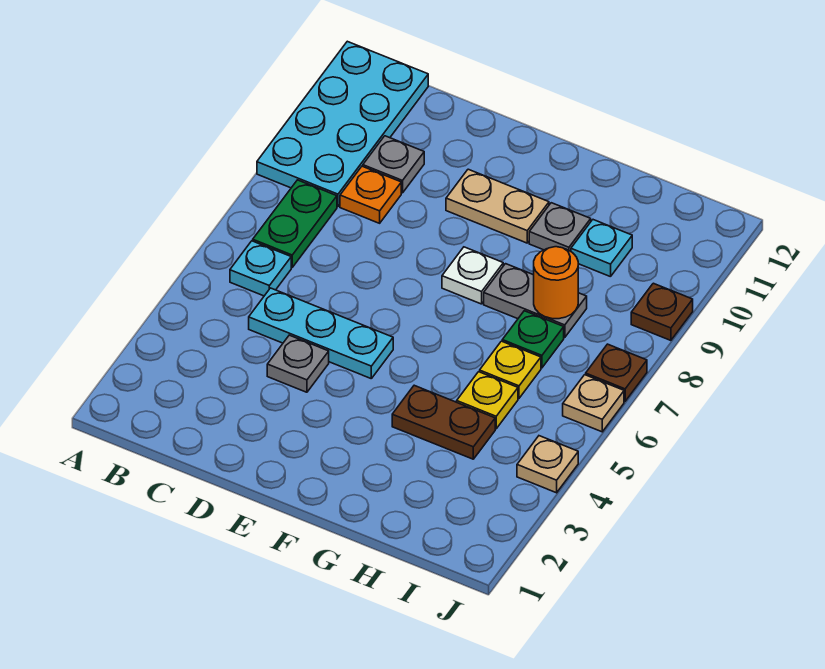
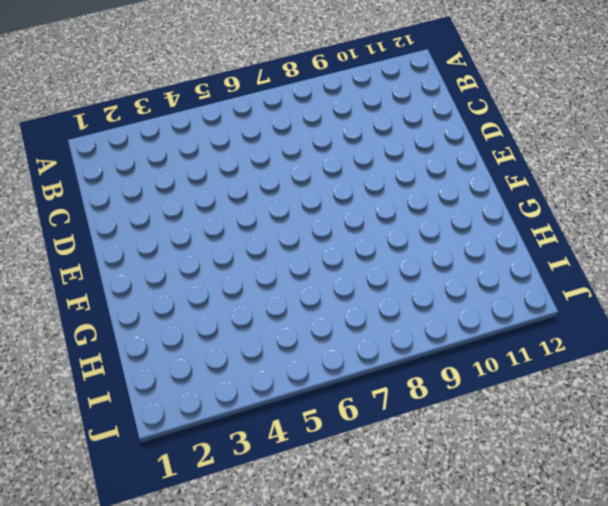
none -> cyan 2x4 plate [257,41,428,207]
none -> cyan 1x1 plate [230,241,291,296]
none -> green 1x2 plate [253,180,337,267]

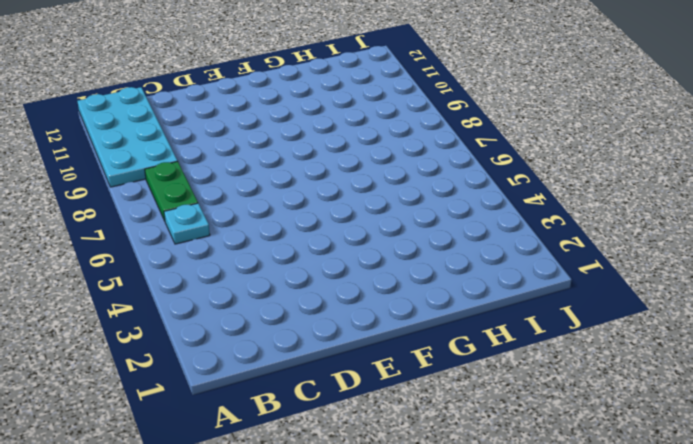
none -> cyan 1x3 plate [249,288,393,378]
none -> orange 1x1 plate [340,166,401,223]
none -> grey 1x1 plate [363,136,424,193]

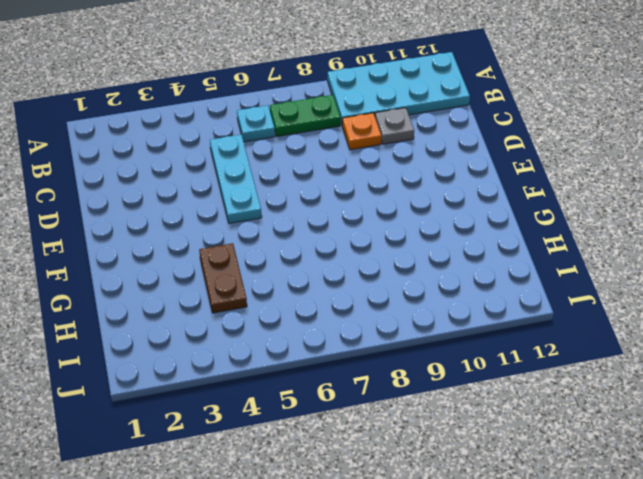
none -> grey 1x1 plate [267,335,329,392]
none -> tan 1x2 plate [446,169,549,243]
none -> white 1x1 plate [442,247,503,304]

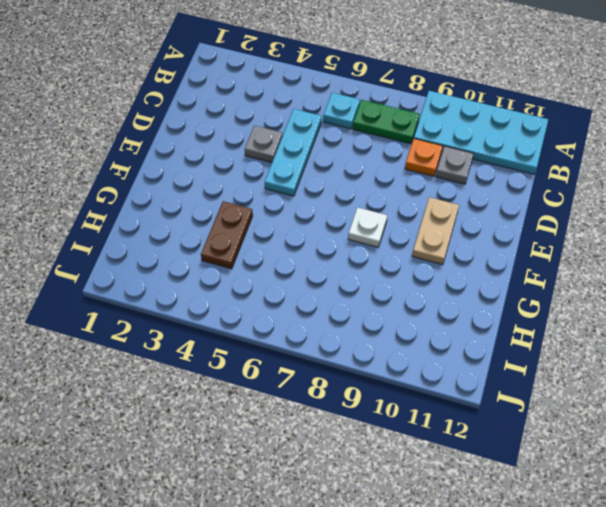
none -> grey 1x2 plate [484,264,587,338]
none -> grey 1x1 plate [529,203,591,251]
none -> yellow 1x1 plate [457,372,518,429]

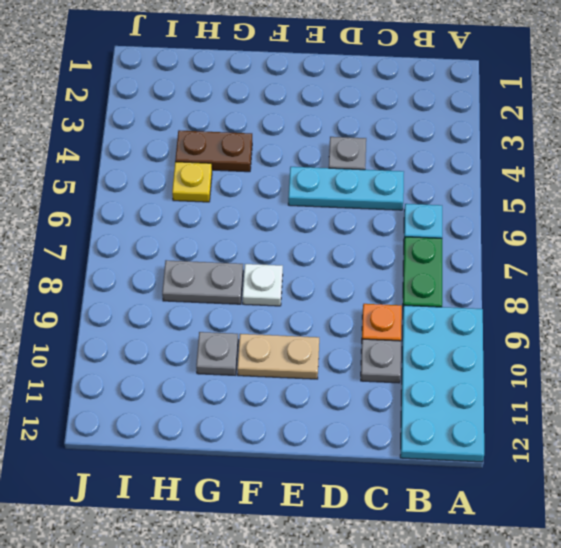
none -> yellow 1x1 plate [480,341,541,398]
none -> green 1x1 plate [502,311,564,368]
none -> cyan 1x1 plate [571,220,632,277]

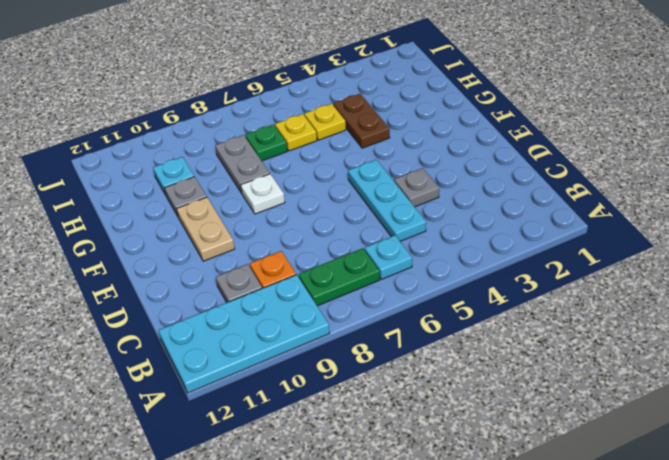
none -> tan 1x1 plate [517,436,578,493]
none -> tan 1x1 plate [563,375,624,432]
none -> brown 1x1 plate [586,344,647,401]

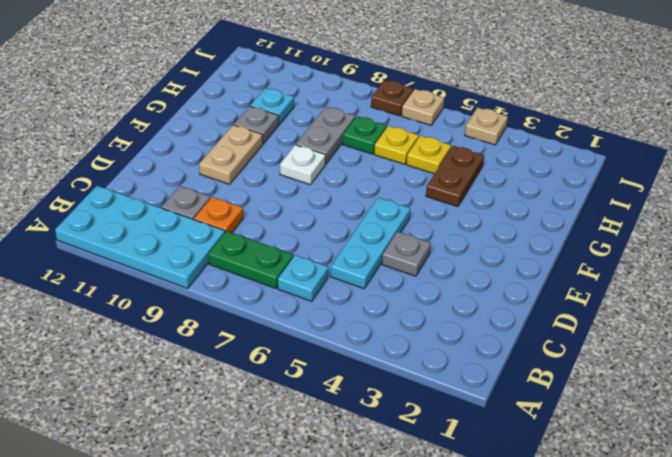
none -> brown 1x1 plate [631,283,693,340]
none -> orange 1x1 round brick [534,247,578,319]

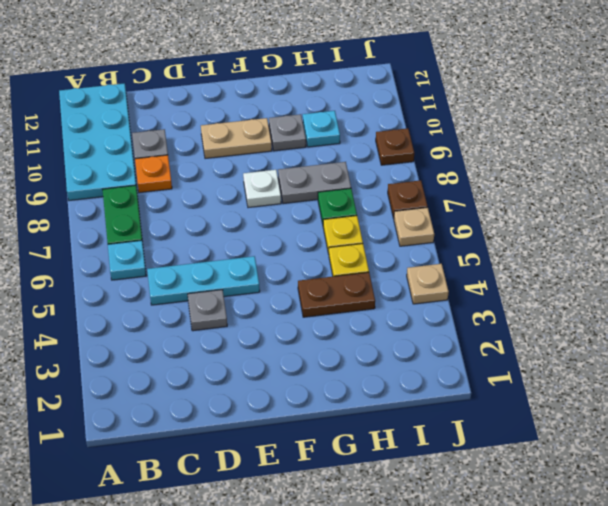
none -> orange 1x1 round brick [534,247,578,319]

